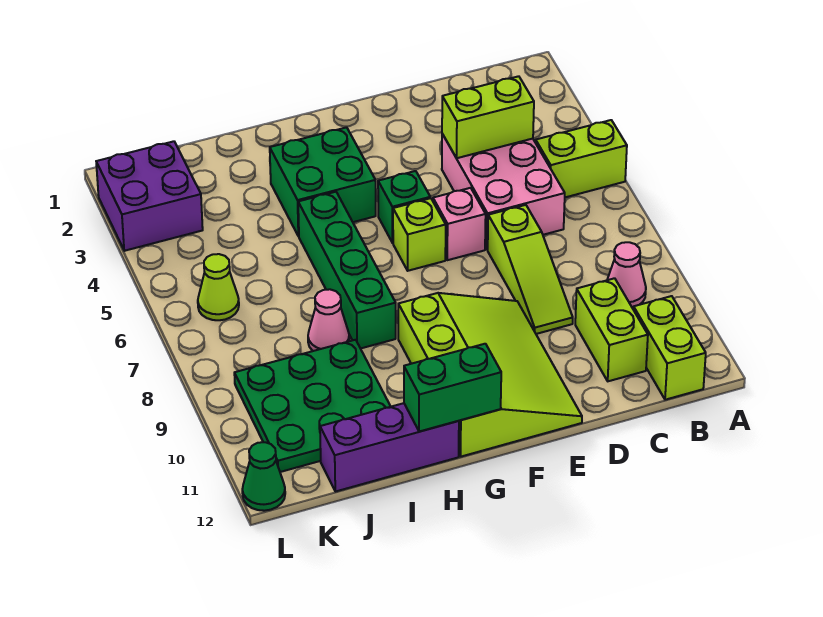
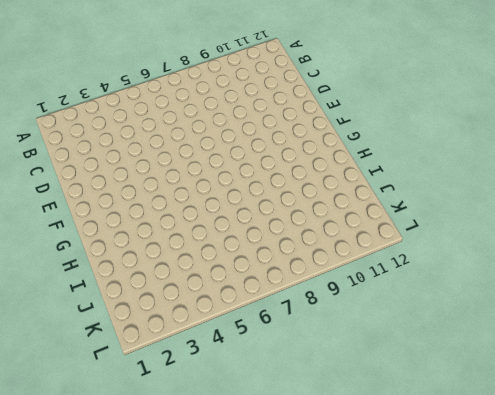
none -> lime 1x2 brick [536,120,627,197]
none -> pink 1x1 cone [607,242,646,308]
none -> lime 1x2 brick [633,296,706,400]

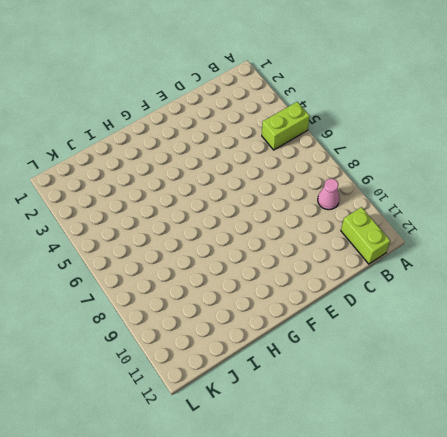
none -> pink 2x3 brick [442,134,565,250]
none -> lime 1x2 brick [575,278,648,381]
none -> lime 1x3 slope [488,205,573,334]

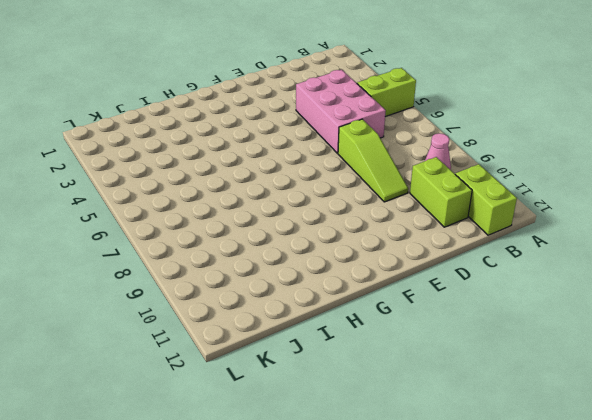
none -> pink 1x1 brick [433,188,486,260]
none -> lime 3x4 slope [398,293,582,457]
none -> green 1x1 brick [378,171,430,243]

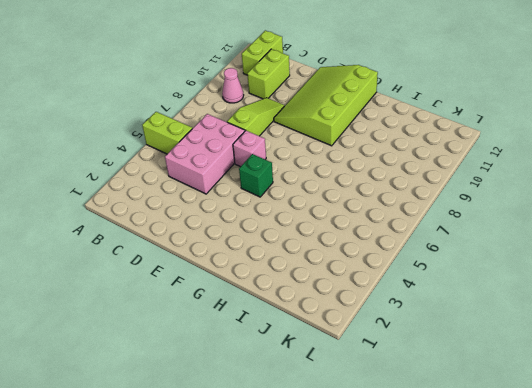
none -> lime 1x1 brick [393,198,446,271]
none -> green 2x2 brick [270,127,376,236]
none -> green 1x4 brick [298,192,396,349]

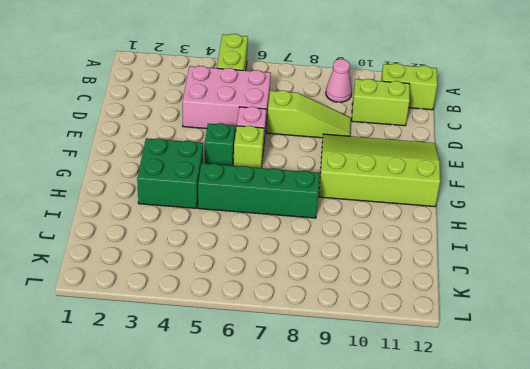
none -> purple 1x3 brick [320,403,459,492]
none -> pink 1x1 cone [308,289,349,351]
none -> green 3x3 plate [234,340,391,472]

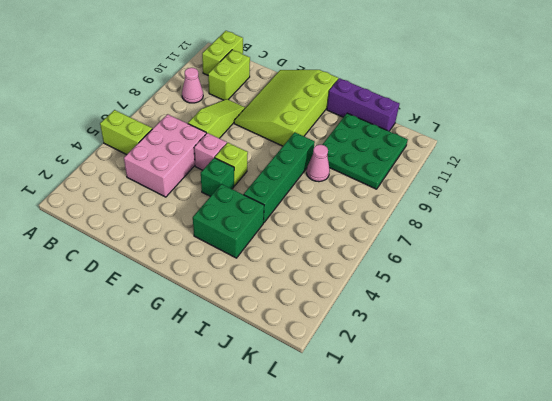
none -> purple 2x2 brick [96,141,203,251]
none -> lime 1x1 cone [198,254,239,320]
none -> green 1x1 cone [242,442,285,511]

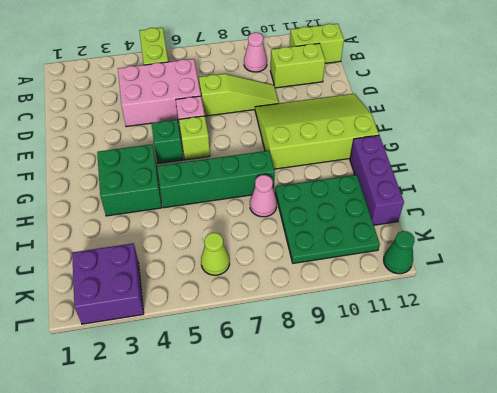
none -> lime 1x2 brick [442,76,534,158]
none -> green 1x2 brick [404,344,501,432]

